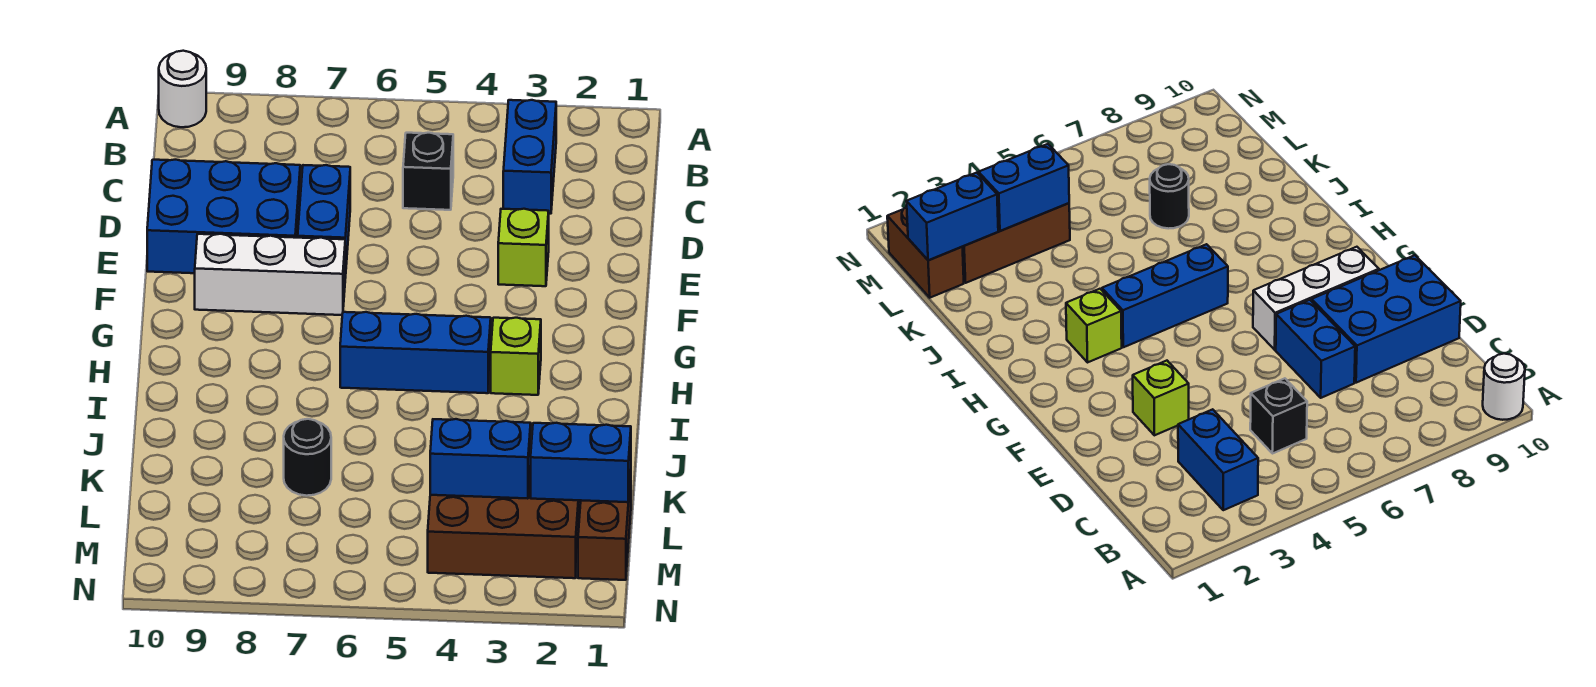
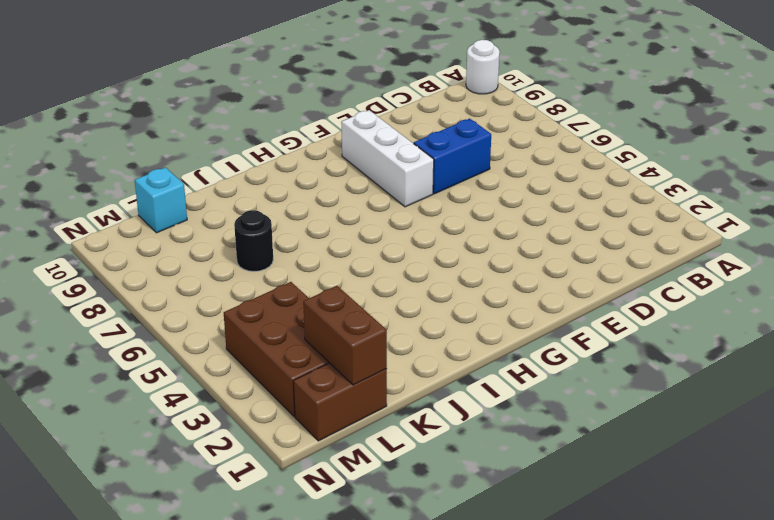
brown 1x2 brick [303,286,387,385] -> blue 1x2 brick [531,423,631,502]
cyan 1x1 brick [135,167,187,233] -> none
none -> blue 1x2 brick [503,100,556,214]
none -> black 1x1 brick [403,133,453,210]
none -> blue 2x3 brick [147,160,300,273]

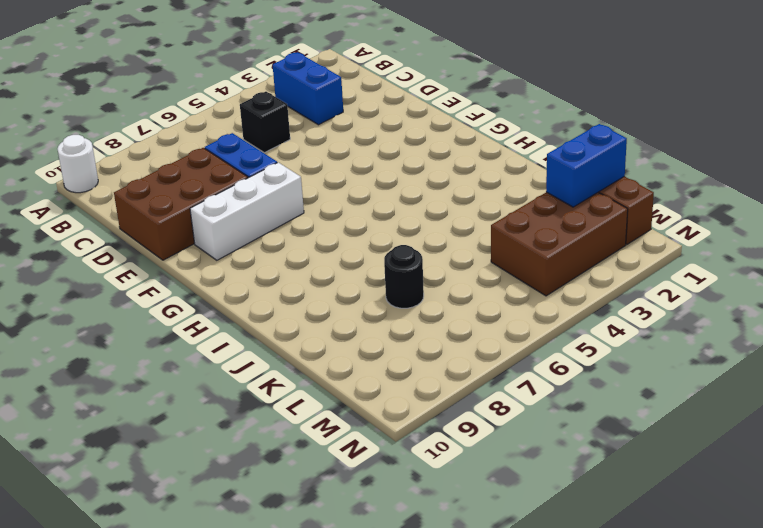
brown 2x3 brick [114,148,248,260] -> blue 2x3 brick [147,160,300,273]
none -> lime 1x1 brick [498,209,549,286]
none -> lime 1x1 brick [491,318,541,395]
none -> blue 1x3 brick [340,312,491,393]

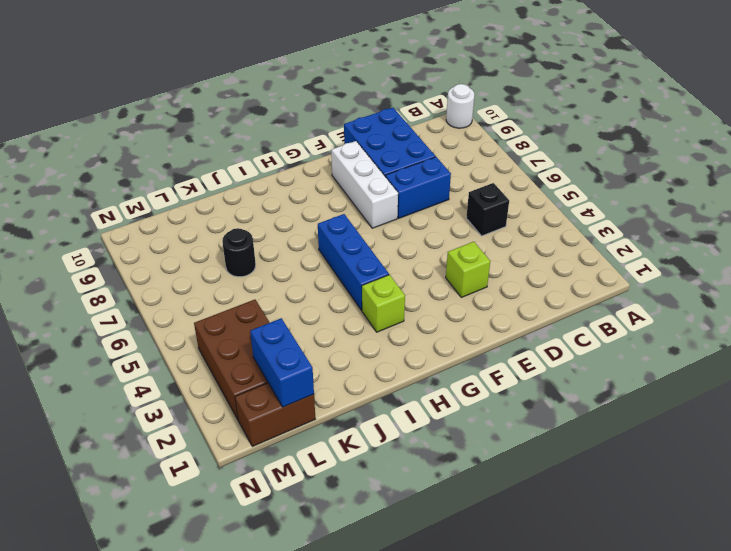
none -> blue 1x2 brick [503,100,556,214]
none -> blue 1x2 brick [430,419,531,499]

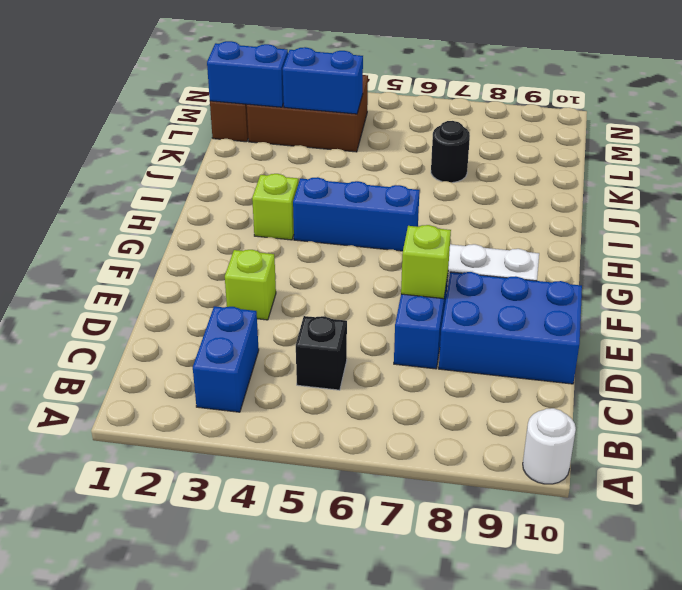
lime 1x1 brick [401,225,451,299] -> none

